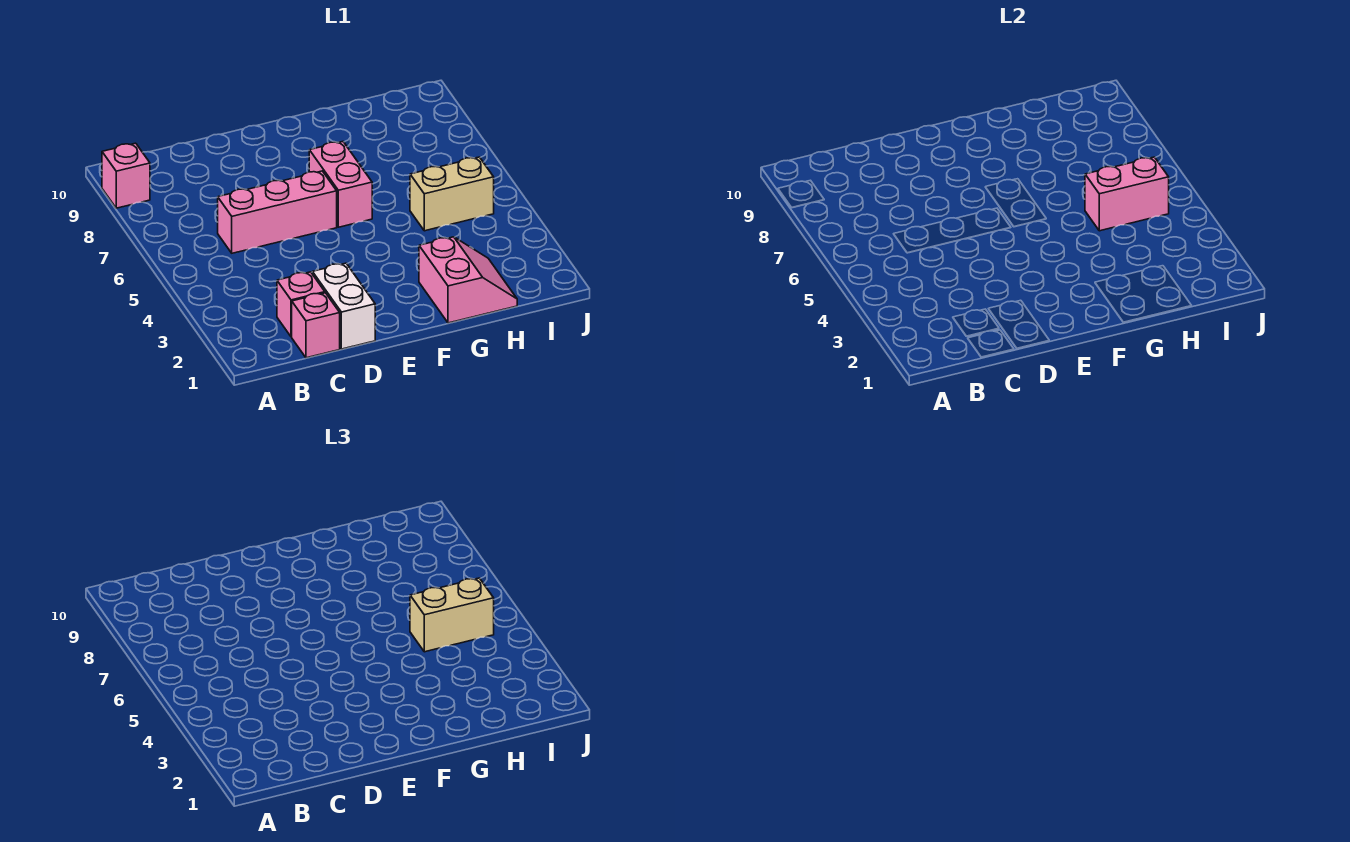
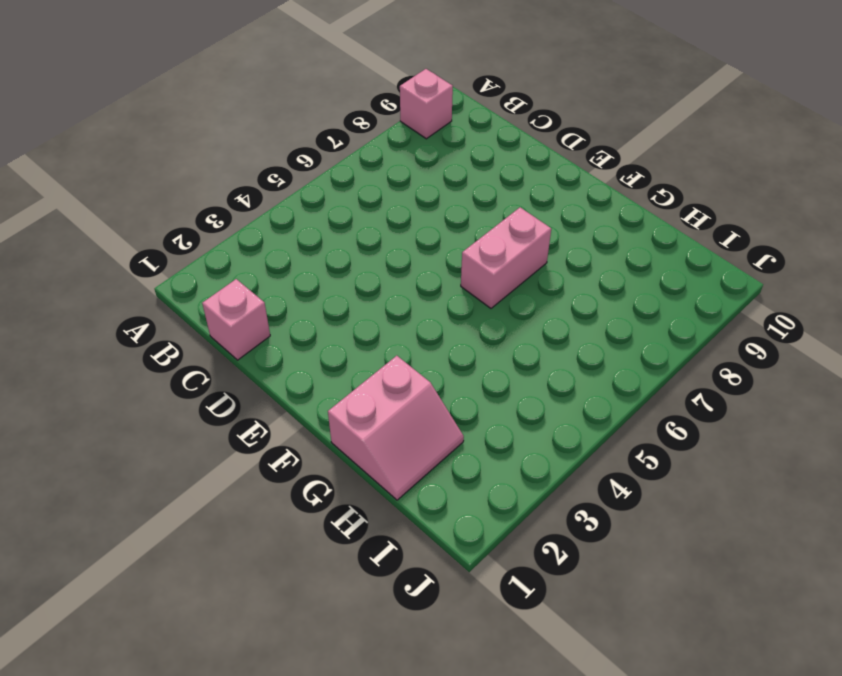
none -> pink 1x1 brick [277,272,325,337]
none -> pink 1x3 brick [218,171,337,253]

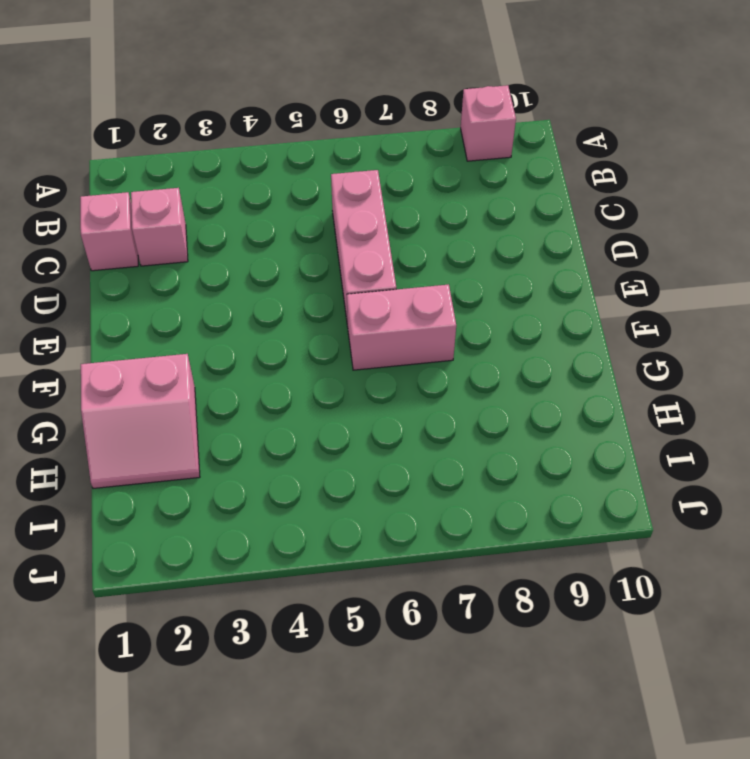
none -> white 1x2 brick [312,263,375,349]
none -> tan 1x2 brick [410,157,494,231]

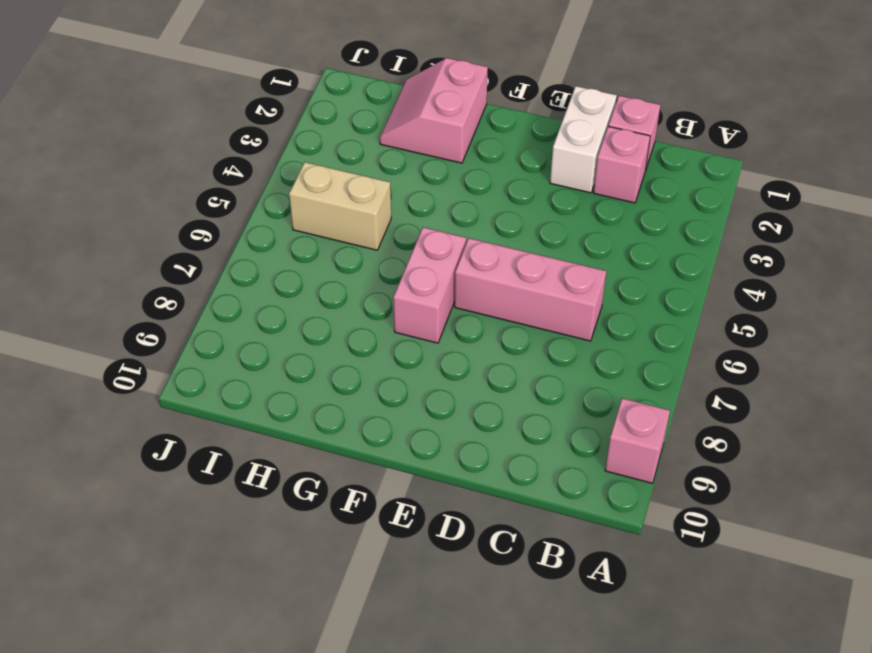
none -> pink 1x2 brick [1085,157,1169,231]
none -> tan 1x2 brick [410,578,494,652]

